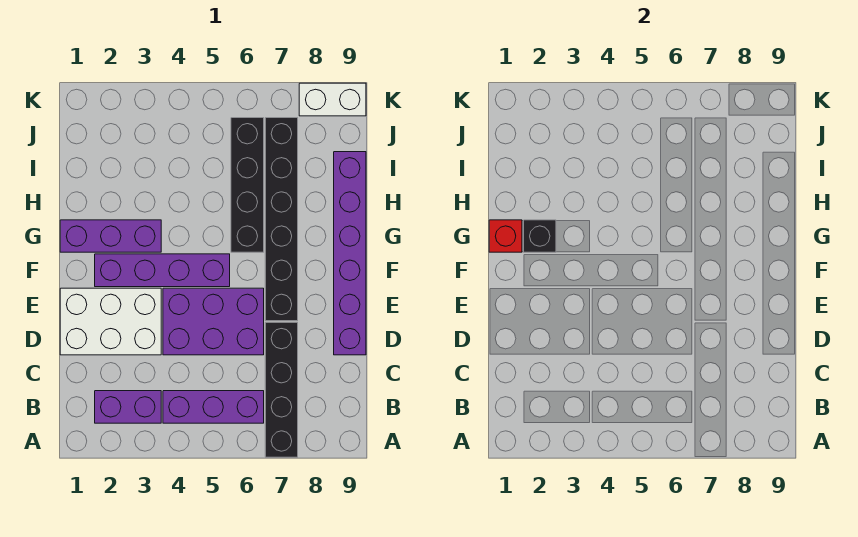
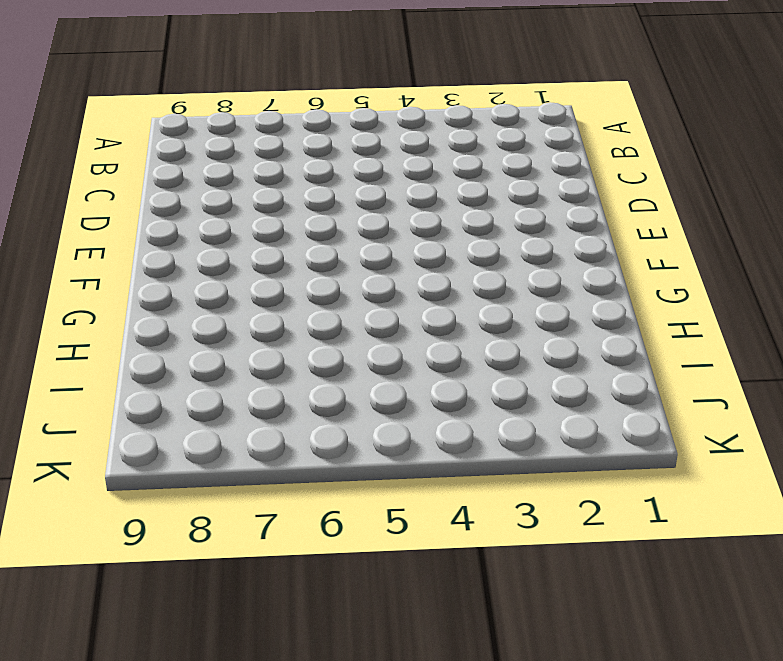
none -> black 1x4 brick [265,322,298,457]
none -> purple 1x2 brick [95,391,161,423]
none -> purple 1x3 brick [163,391,264,423]

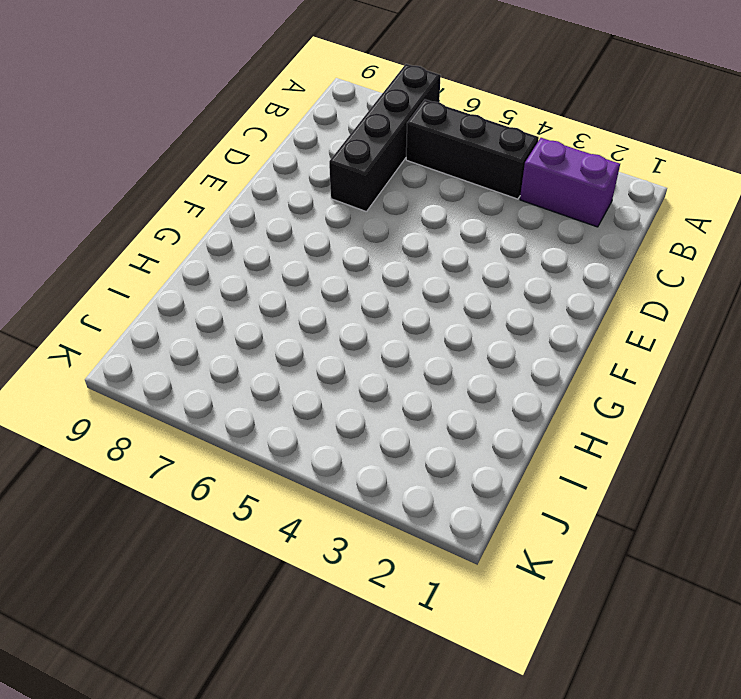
black 1x3 brick [406,99,539,199] -> purple 1x3 brick [163,391,264,423]
none -> white 2x3 brick [60,288,161,355]
none -> purple 2x3 brick [163,288,264,355]
none -> purple 1x6 brick [334,152,366,355]

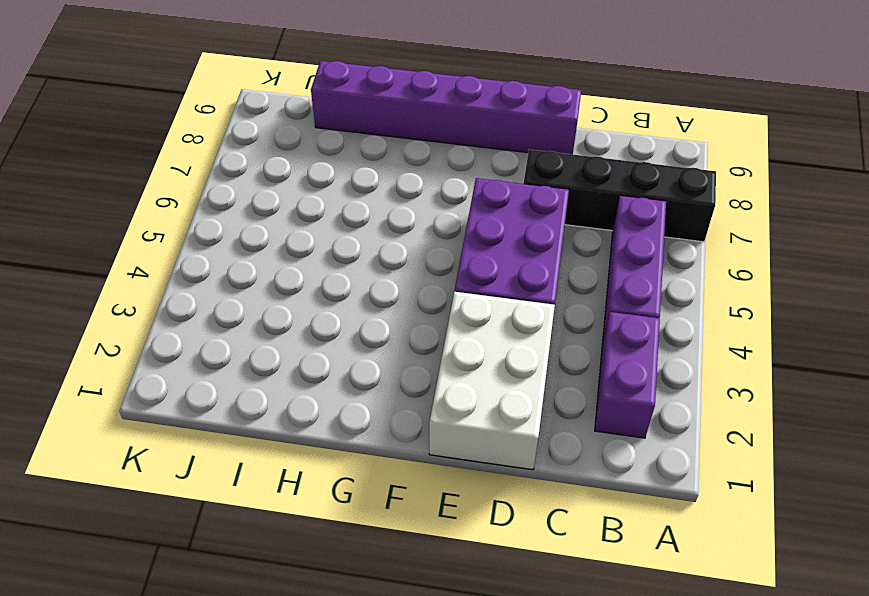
none -> black 1x6 brick [265,118,298,321]
none -> purple 1x4 brick [95,254,230,287]
none -> purple 1x3 brick [60,220,161,252]

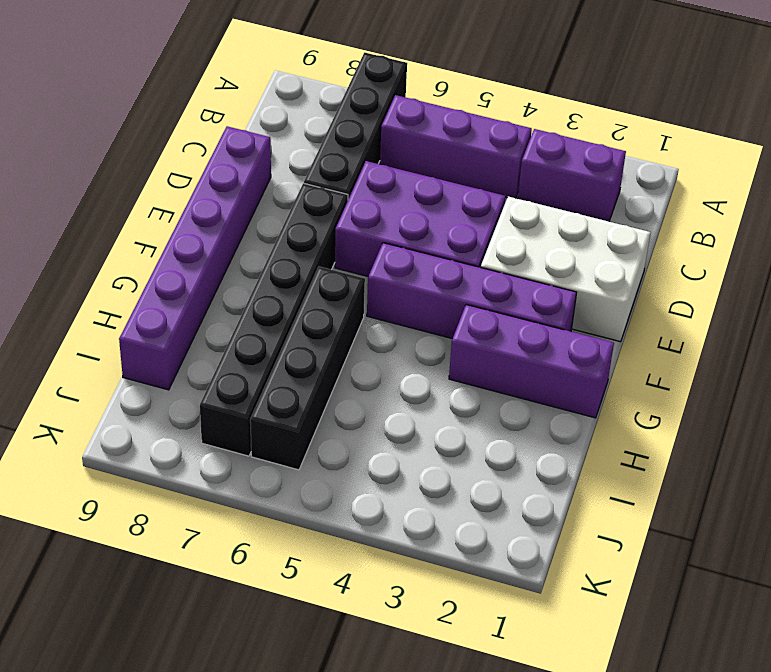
none -> white 1x2 brick [299,83,366,116]
none -> red 1x1 brick [489,220,522,252]
none -> black 1x1 brick [524,220,556,252]

